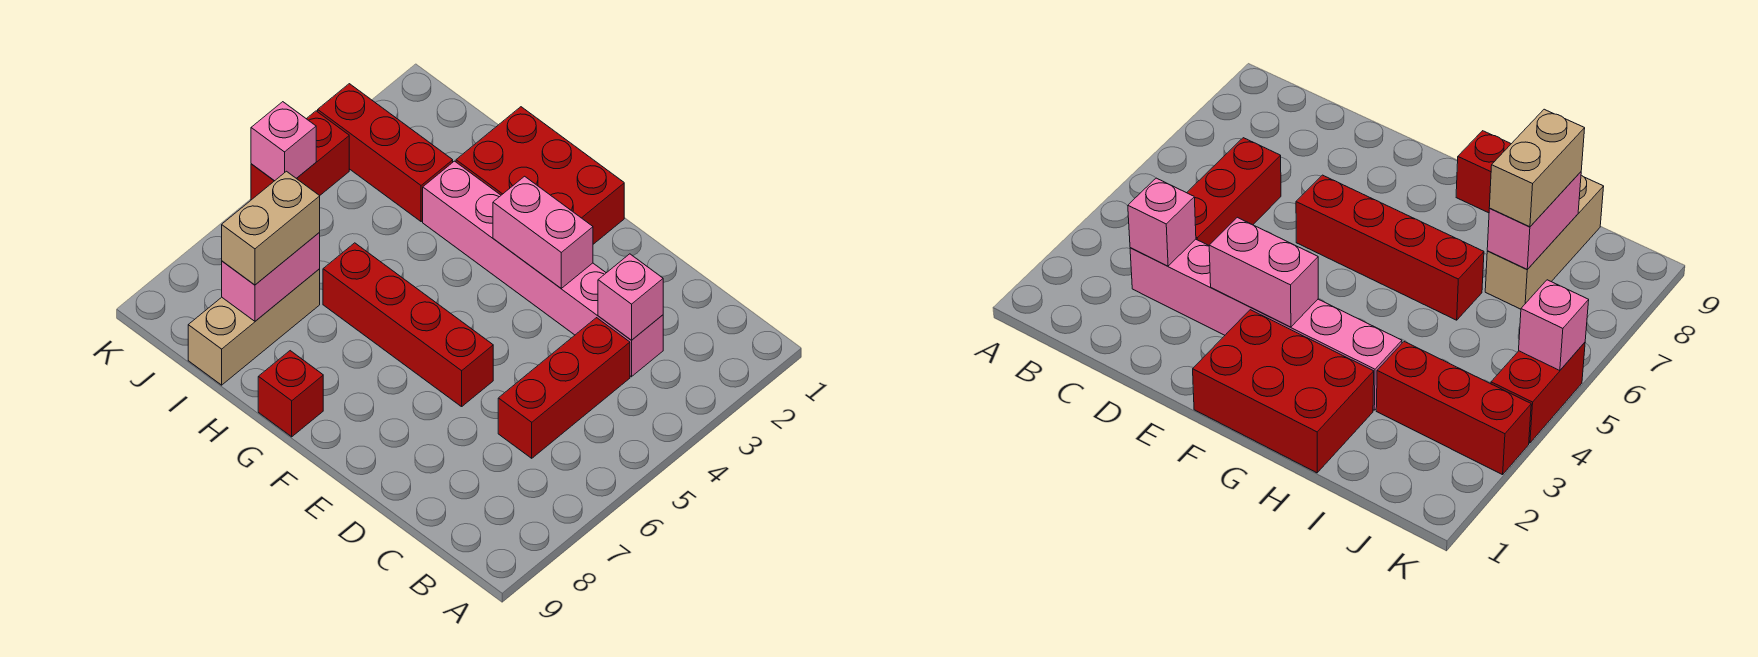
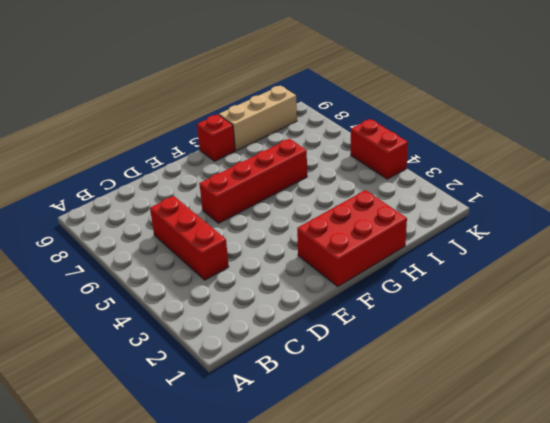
tan 1x3 brick [219,86,297,151] -> tan 1x3 brick turned to [188,269,320,385]
none -> pink 1x6 brick [423,161,663,377]
none -> red 1x3 brick [318,84,453,222]
none -> pink 1x1 brick [598,254,663,340]

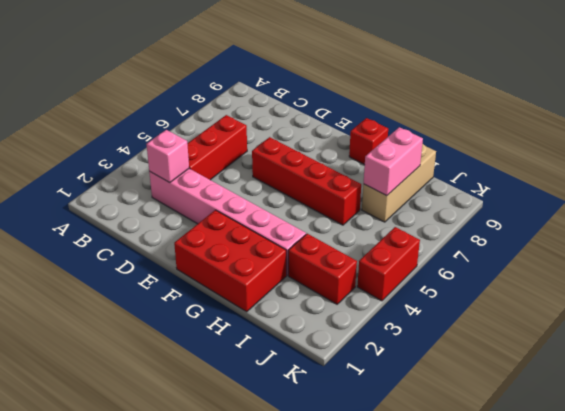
red 1x2 brick [288,234,357,304] -> red 1x3 brick [318,84,453,222]
none -> pink 1x2 brick [493,176,593,288]
none -> pink 1x1 brick [251,102,316,181]
none -> tan 1x2 brick [222,171,320,285]

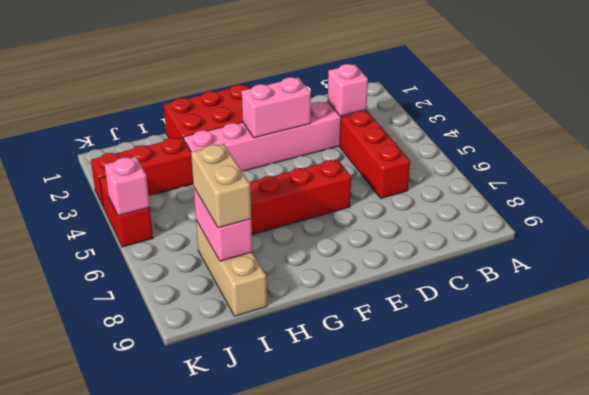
none -> red 1x1 brick [258,351,323,437]

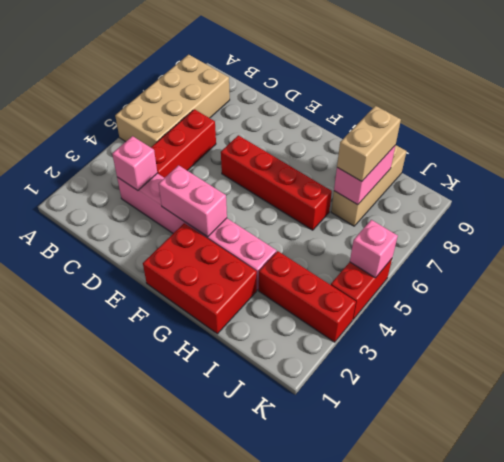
tan 2x4 brick [115,55,230,147] -> none
none -> red 1x1 brick [258,351,323,437]

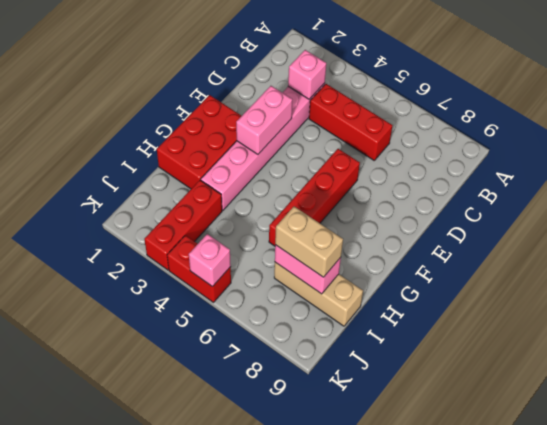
none -> red 1x1 brick [258,351,323,437]

